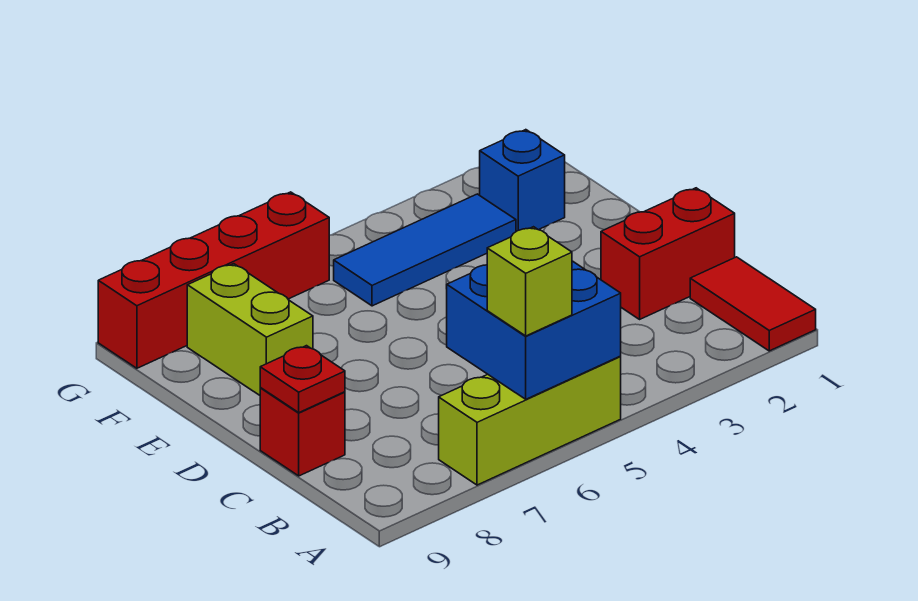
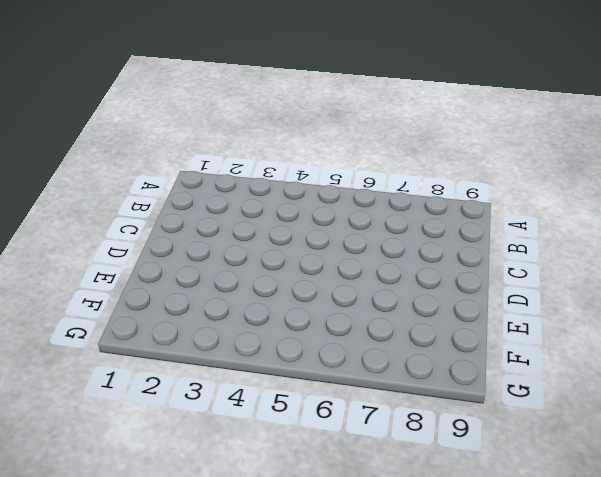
none -> red 1x2 tile [690,257,816,351]
none -> lime 1x3 brick [439,357,621,485]

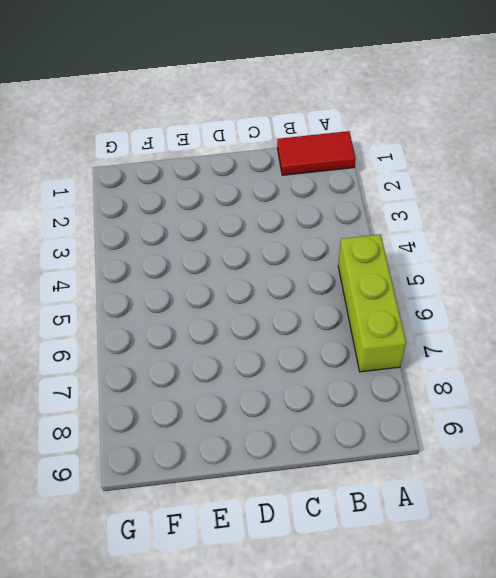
none -> red 1x2 brick [601,188,735,319]
none -> red 1x1 brick [260,388,345,476]

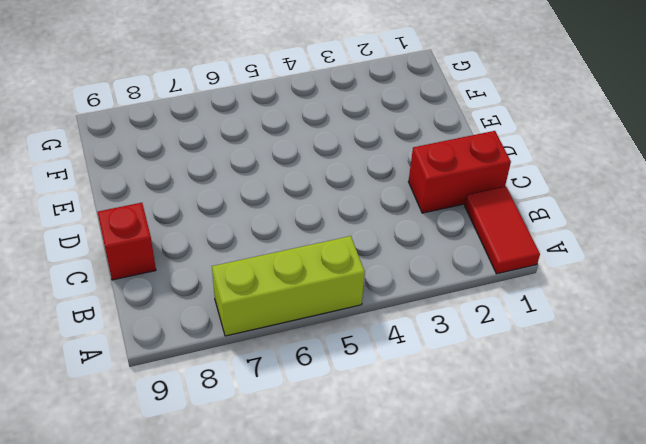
none -> lime 1x2 brick [187,264,313,395]
none -> blue 1x1 brick [480,130,565,231]

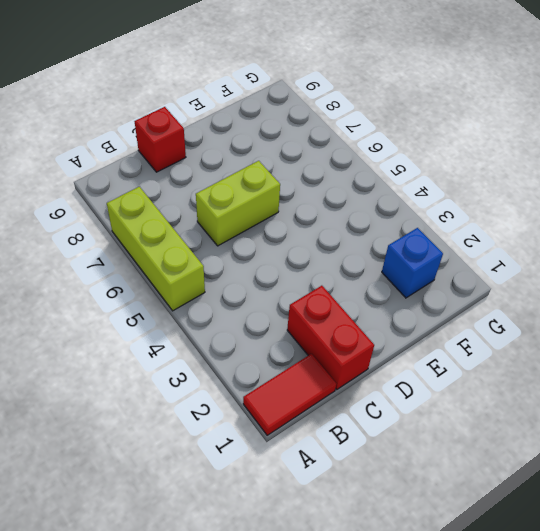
lime 1x2 brick [196,161,280,246] -> lime 1x2 brick moved to [187,264,313,395]
none -> blue 1x3 tile [334,194,516,306]
none -> red 1x4 brick [98,192,329,368]

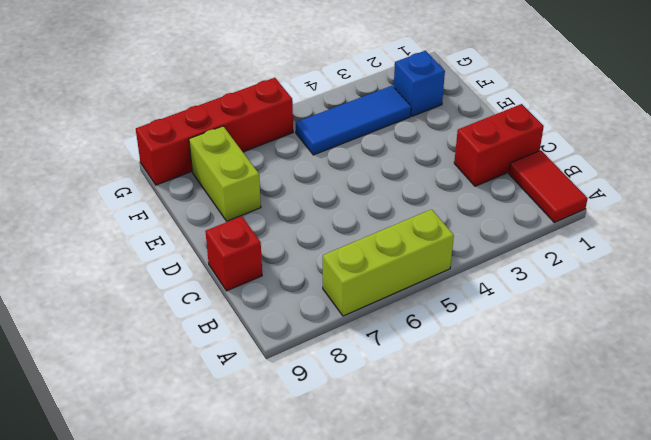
none -> blue 2x2 brick [447,261,621,399]
none -> red 1x1 plate [260,346,345,412]

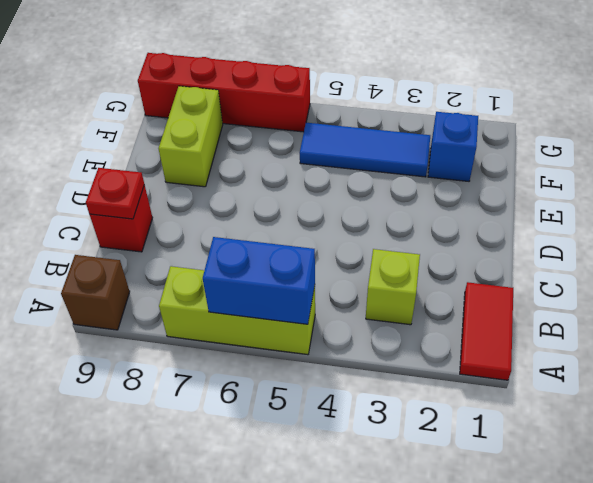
blue 1x2 brick [203,237,315,324] -> blue 2x2 brick [447,261,621,399]
brown 1x1 brick [61,255,130,330] -> none
lime 1x1 brick [366,249,420,325] -> lime 1x1 brick moved to [487,227,572,336]
none -> red 1x2 brick [601,188,735,319]

